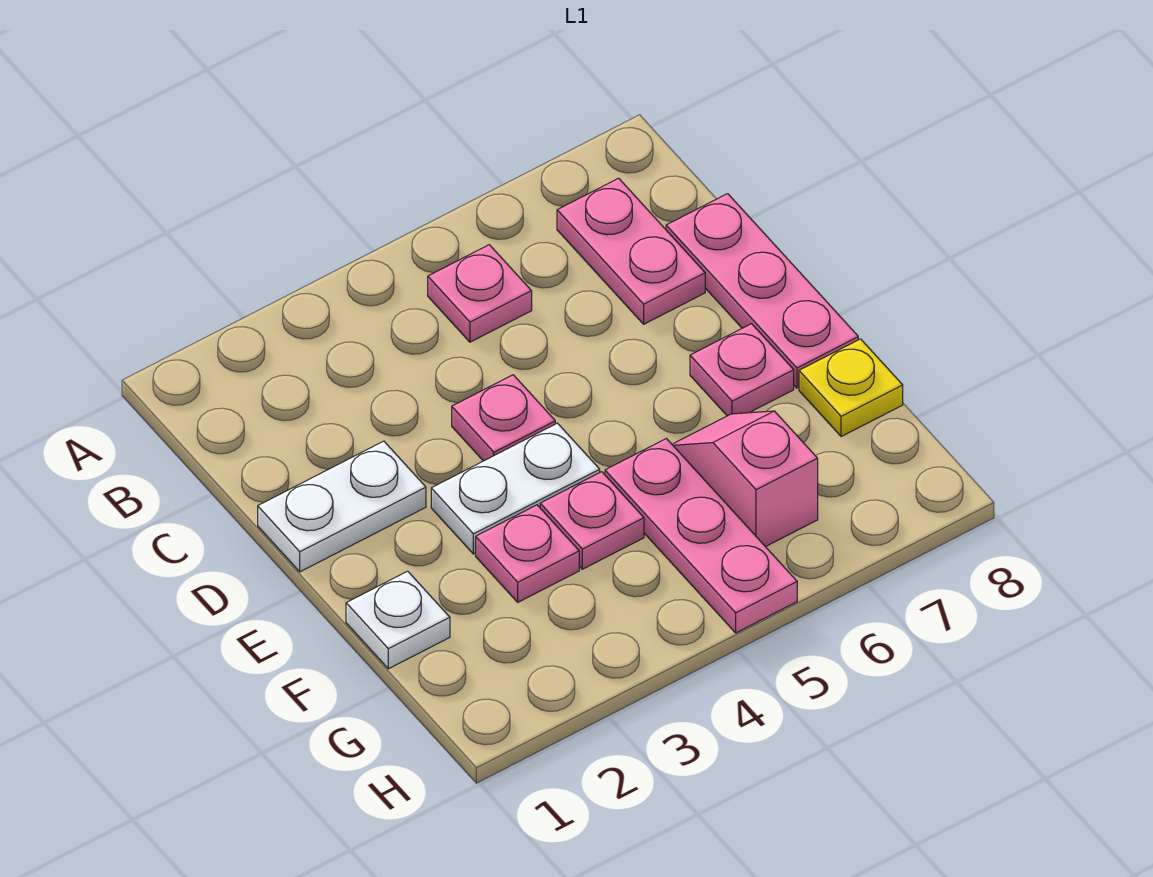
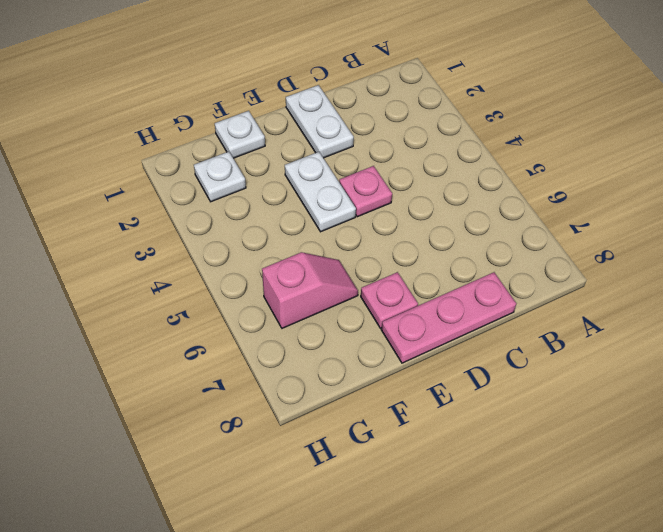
white 1x1 plate [194,152,246,202] -> none
none -> pink 1x1 plate [428,245,532,342]
none -> pink 1x2 plate [557,178,705,324]
none -> pink 1x1 plate [476,505,579,602]

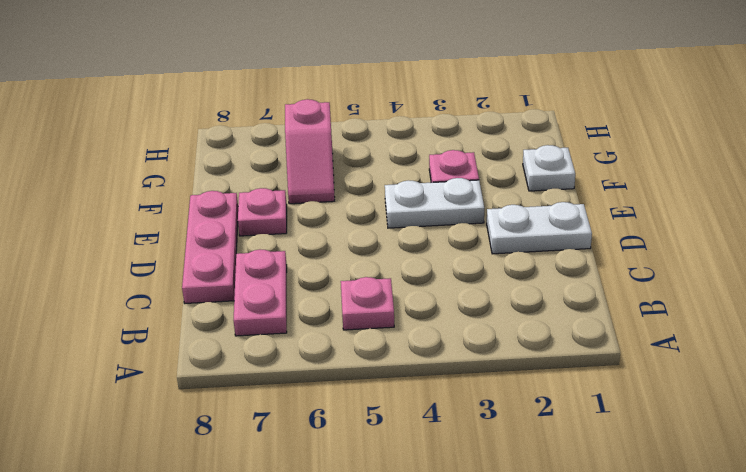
none -> pink 1x1 plate [452,375,555,461]
none -> pink 1x1 plate [540,472,644,569]
none -> pink 1x3 plate [605,439,797,633]

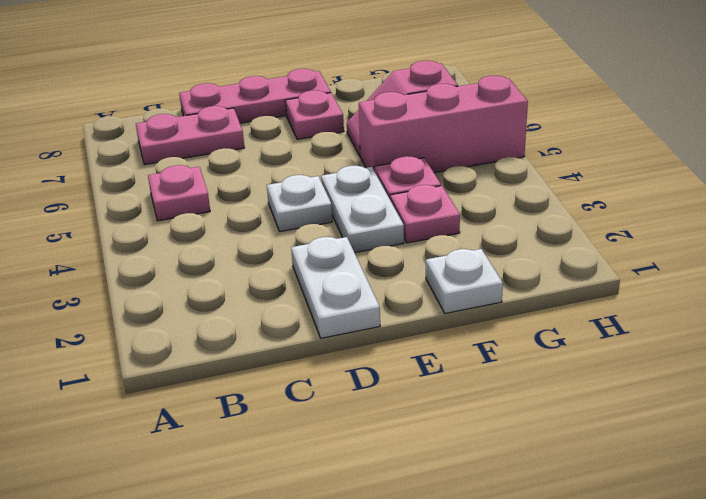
white 1x1 plate [267,175,332,232] -> pink 1x1 plate [452,375,555,461]
pink 1x3 brick [359,76,528,173] -> pink 1x3 plate [605,439,797,633]
none -> yellow 1x1 plate [799,339,903,437]

